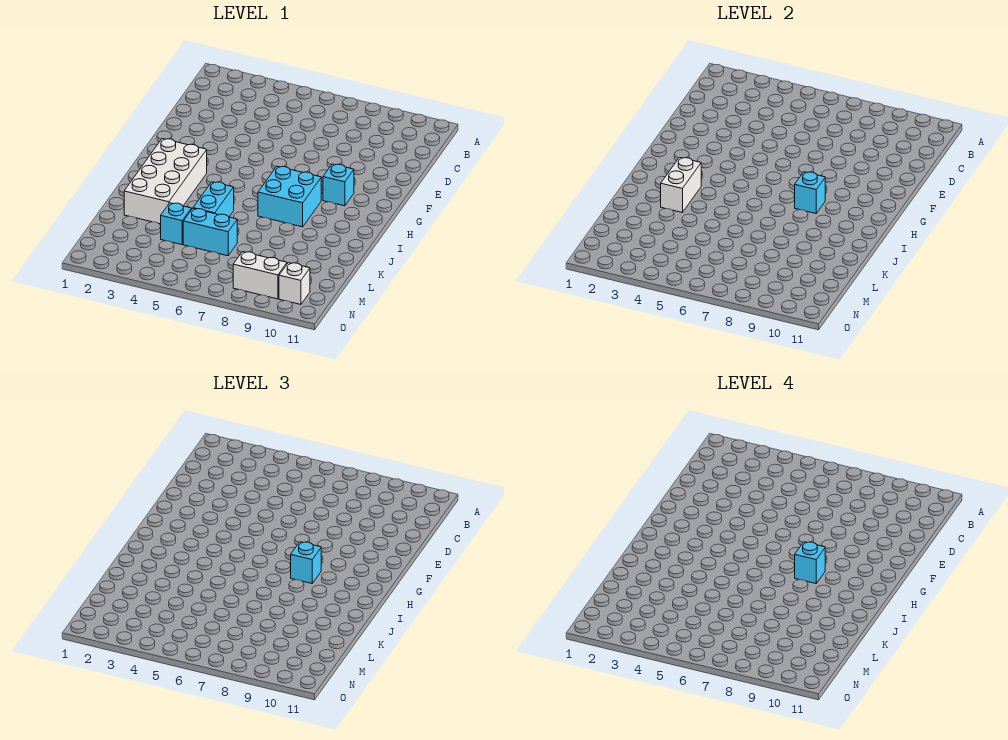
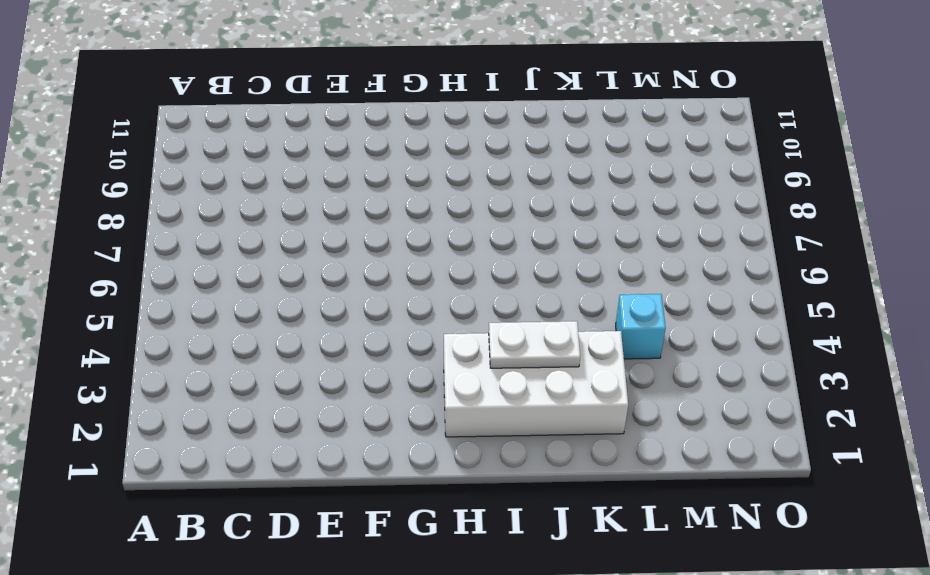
white 1x2 plate [489,321,580,368] -> white 1x2 brick [661,157,701,213]
none -> cyan 1x1 brick [323,164,354,206]
none -> cyan 2x2 brick [258,166,321,227]
none -> cyan 1x2 brick [193,182,234,217]

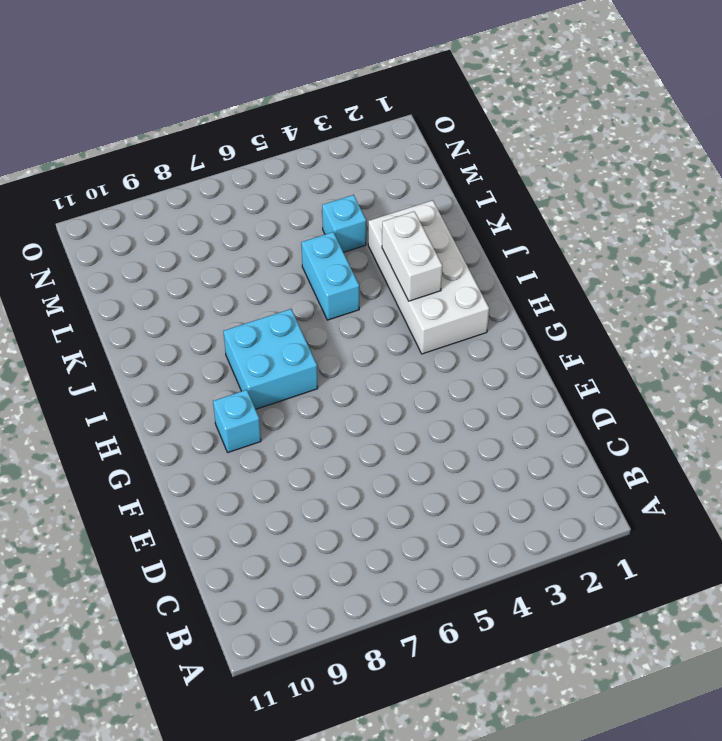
none -> cyan 1x2 brick [183,209,237,256]
none -> white 1x2 brick [233,252,287,299]
none -> white 1x1 brick [279,263,310,305]

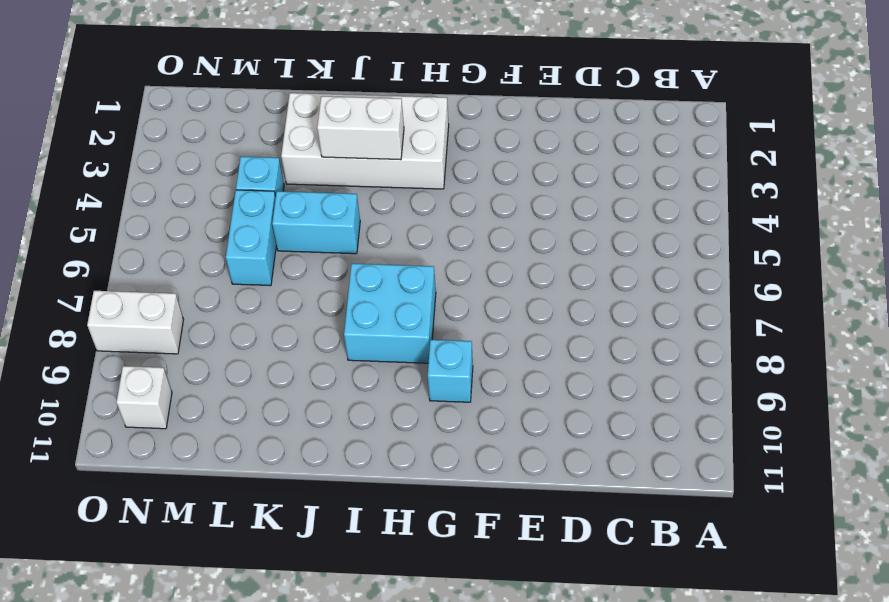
white 1x2 brick [87,291,184,354] -> white 1x2 brick turned to [233,252,287,299]
none -> cyan 1x1 brick [795,172,825,213]
none -> cyan 1x1 brick [291,542,321,583]
none -> cyan 1x1 brick [795,542,825,583]

